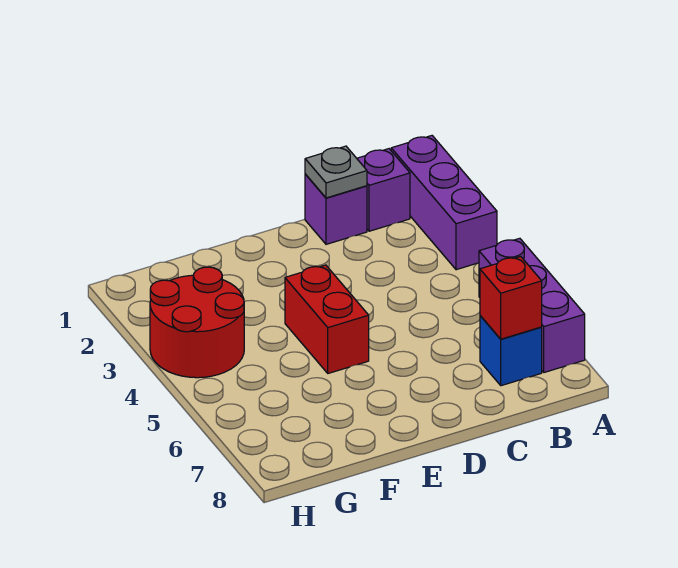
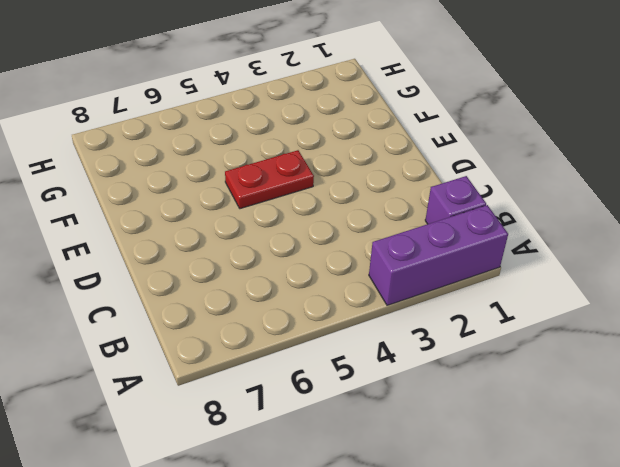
red 1x2 plate [225,150,314,209] -> red 1x2 brick [285,265,369,373]
none -> purple 1x3 brick [479,238,585,372]
none -> blue 1x1 brick [480,316,542,386]

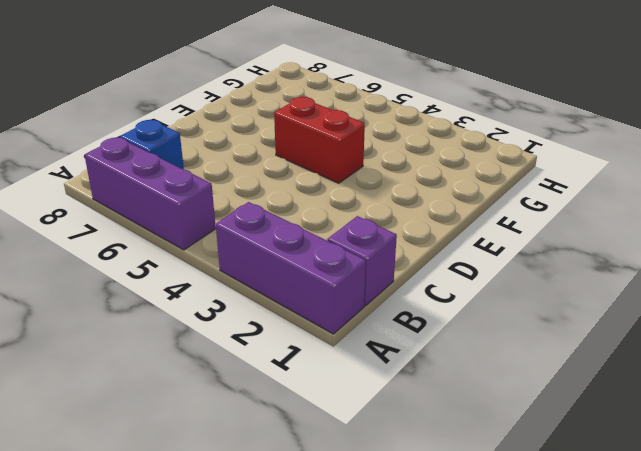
none -> purple 1x1 brick [305,174,367,244]
none -> red 2x2 round brick [150,267,244,378]

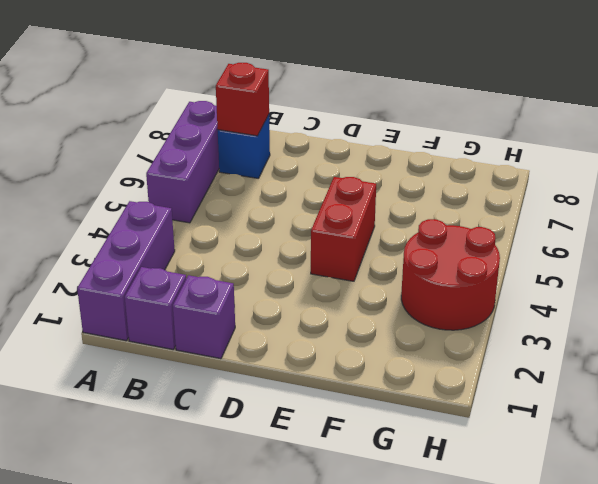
none -> grey 1x1 plate [305,146,367,198]

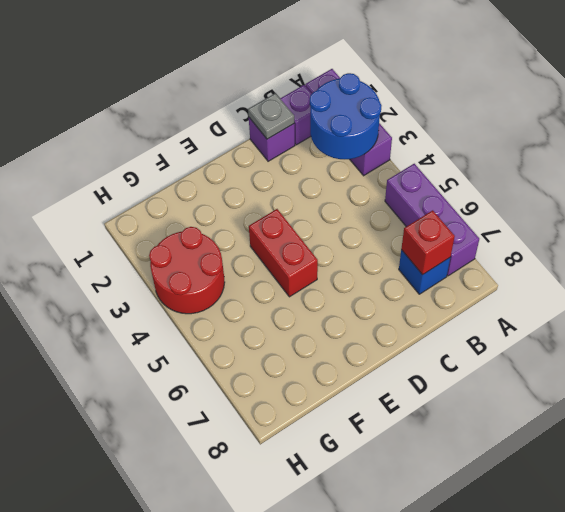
blue 2x2 round brick [310,73,382,159] -> none

